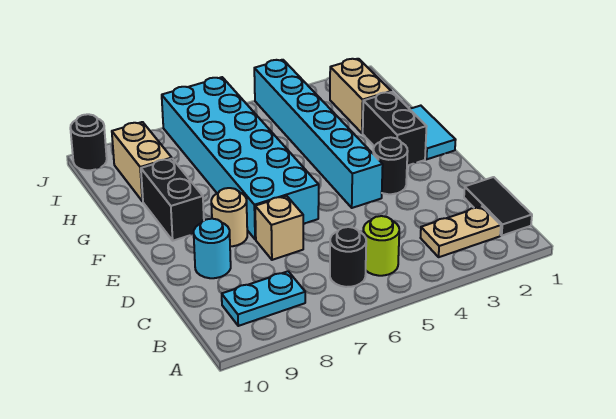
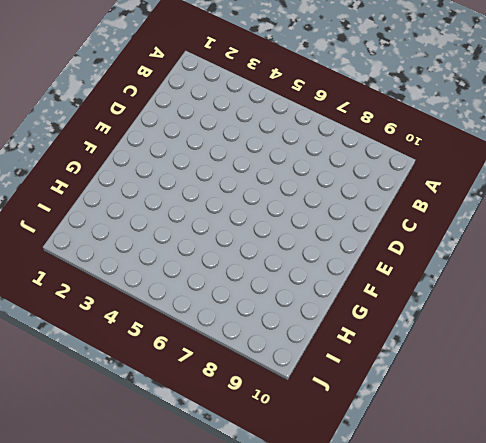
none -> black 1x2 tile [464,177,532,236]
none -> tan 1x2 plate [421,206,501,257]
none -> lime 1x1 round brick [363,216,399,276]

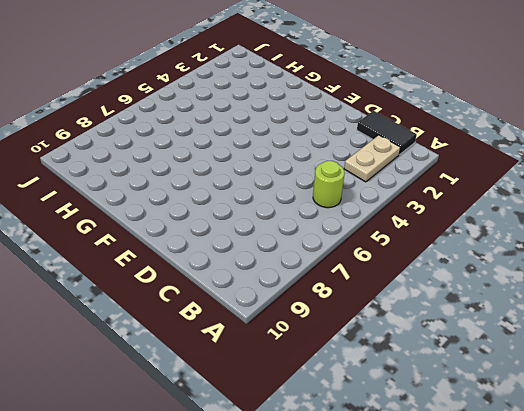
none -> black 1x1 round brick [330,227,366,287]
none -> cyan 1x2 plate [222,271,305,326]
none -> tan 1x1 brick [255,196,303,260]

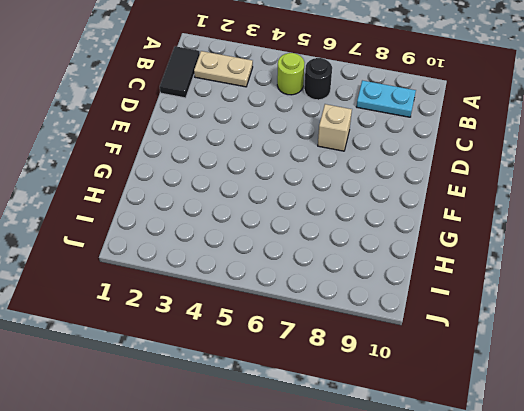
none -> cyan 1x1 round brick [194,219,231,278]
none -> black 1x1 round brick [373,137,408,194]
none -> cyan 1x6 brick [254,60,383,208]

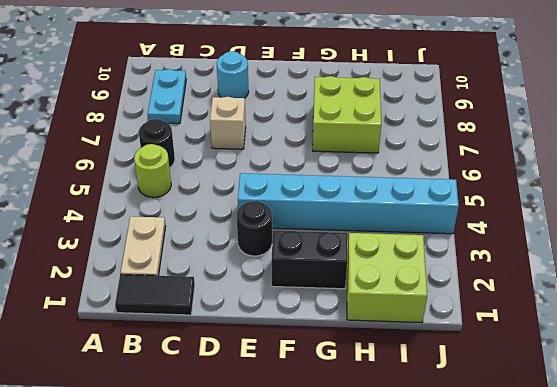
lime 2x2 brick [313,76,381,153] -> cyan 2x6 brick [162,77,319,240]
lime 2x2 brick [347,233,427,323] -> tan 1x2 brick [330,59,391,133]
none -> tan 1x1 round brick [211,188,247,246]
none -> cyan 1x2 tile [410,106,455,159]
none -> black 1x2 brick [141,159,204,241]

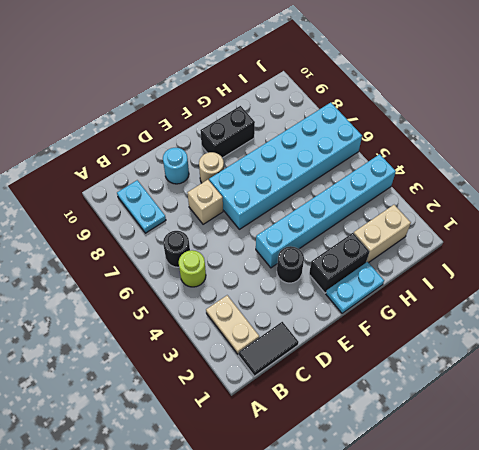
cyan 1x2 plate [326,262,384,313] -> cyan 1x2 tile [410,106,455,159]
none -> tan 1x2 brick [112,122,172,201]
none -> black 1x1 round brick [70,114,107,170]

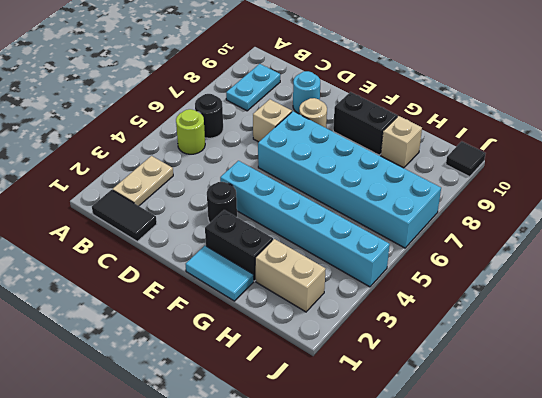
tan 1x1 brick [381,116,422,168] -> tan 1x2 brick [112,122,172,201]
black 1x1 tile [446,141,485,177] -> black 1x1 round brick [70,114,107,170]

